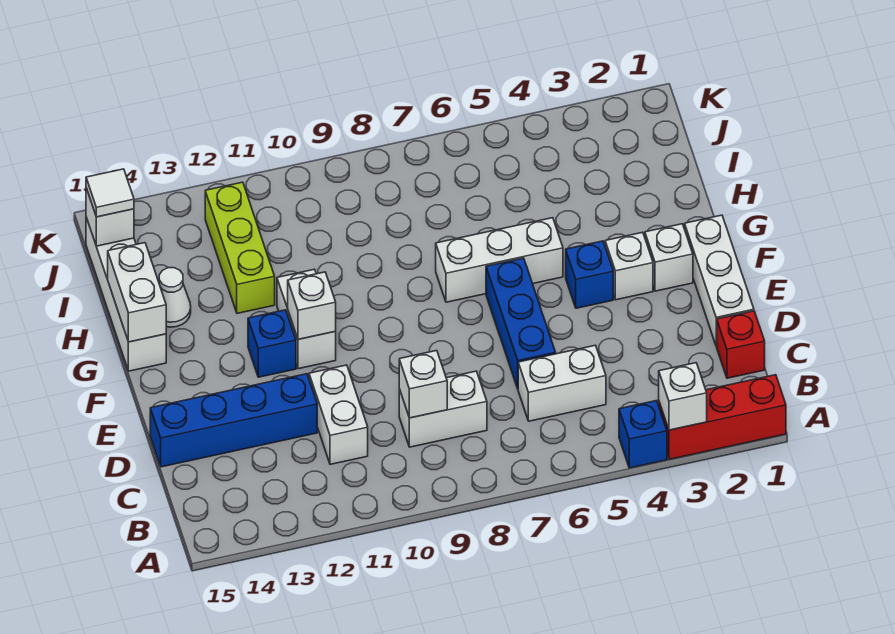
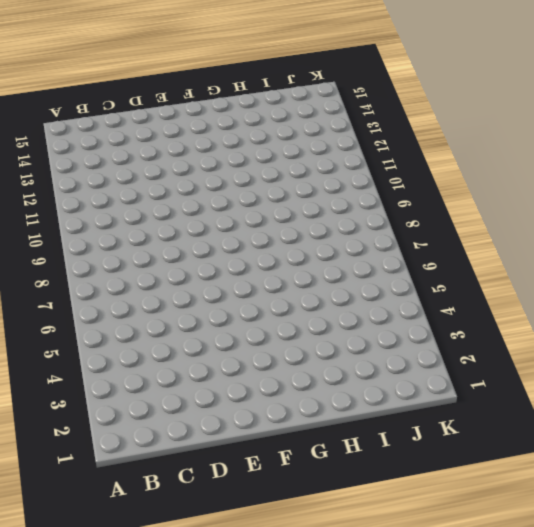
none -> red 1x3 brick [659,375,786,459]
none -> blue 1x1 brick [619,401,667,468]
none -> red 1x1 brick [717,311,765,378]

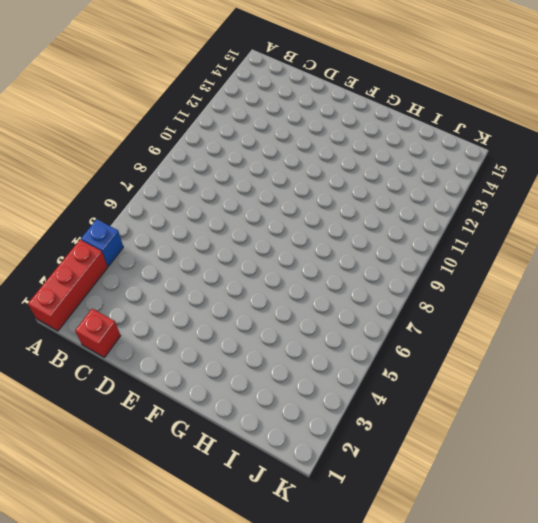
none -> white 1x2 brick [518,345,606,421]
none -> white 1x2 brick [399,371,487,447]
none -> white 1x2 brick [309,365,368,464]

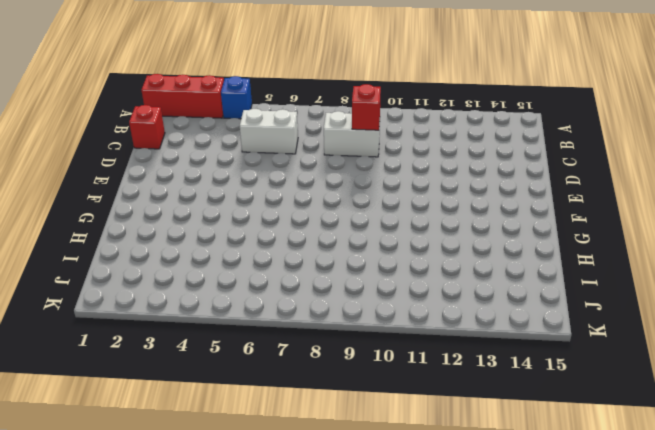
red 1x1 brick [352,84,381,130] -> white 1x1 brick [399,351,447,418]
none -> white 1x2 brick [309,365,368,464]
none -> white 1x3 brick [685,215,754,346]
none -> blue 1x3 brick [486,258,556,388]

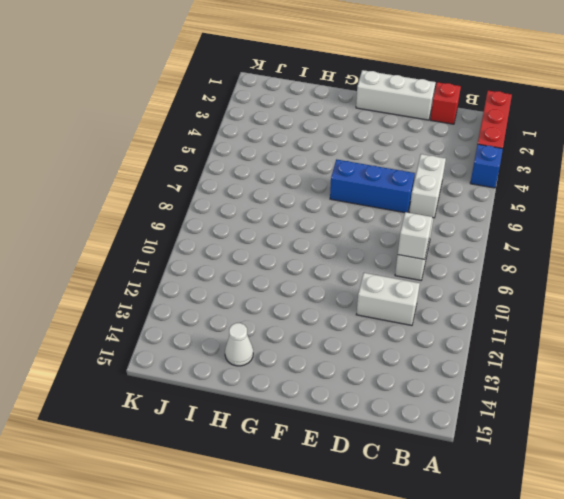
none -> blue 1x4 brick [150,374,317,467]
none -> white 1x1 brick [645,224,693,291]
none -> white 1x1 brick [605,232,653,300]

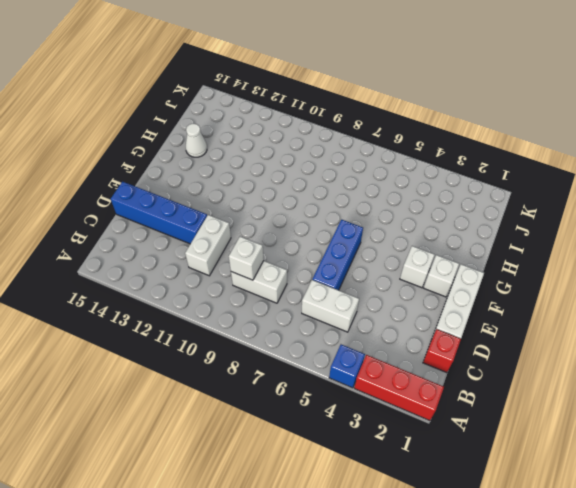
none -> blue 1x1 brick [566,241,613,308]
none -> white 1x2 brick [277,269,336,369]
none -> blue 1x1 brick [248,310,296,377]

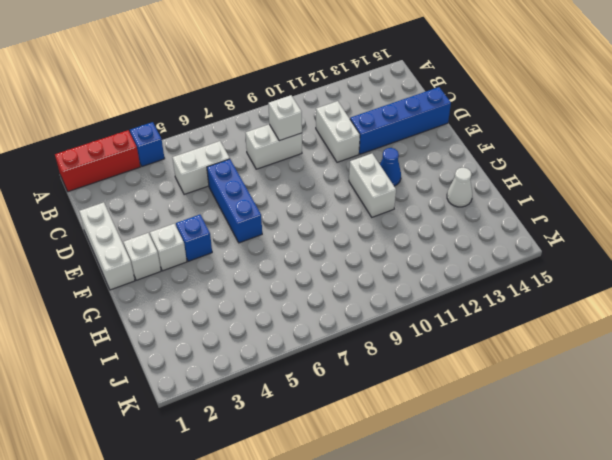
blue 1x1 cone [380,148,401,186] -> blue 1x1 brick [248,310,296,377]
none -> red 1x1 brick [717,311,765,378]
none -> white 1x3 brick [436,218,563,302]
none -> white 1x4 brick [86,217,166,371]

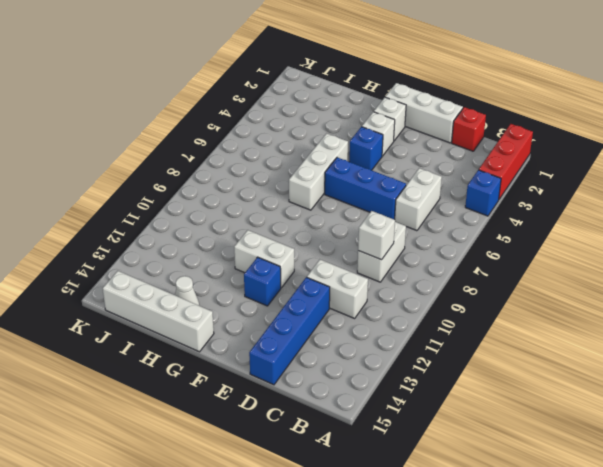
none -> lime 1x3 brick [205,182,275,313]
none -> white 1x1 brick [659,363,707,430]
none -> white 1x1 brick [288,272,336,339]

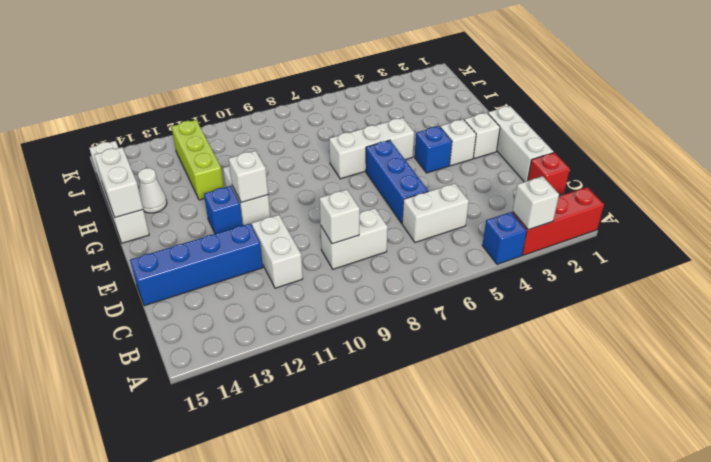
none -> white 1x1 brick [86,188,134,246]
none -> white 1x1 tile [86,169,134,217]

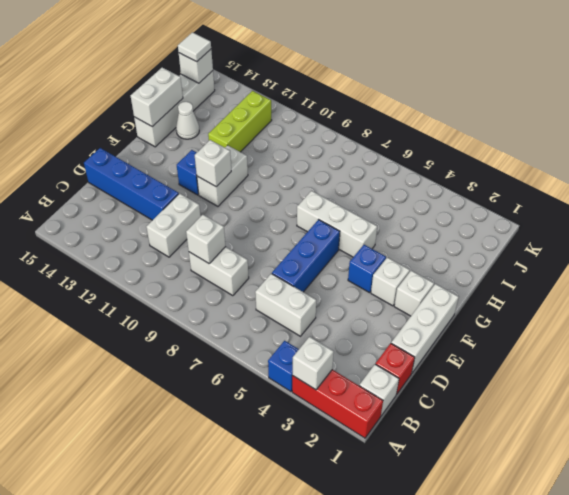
white 1x1 brick [359,364,399,416] -> none

